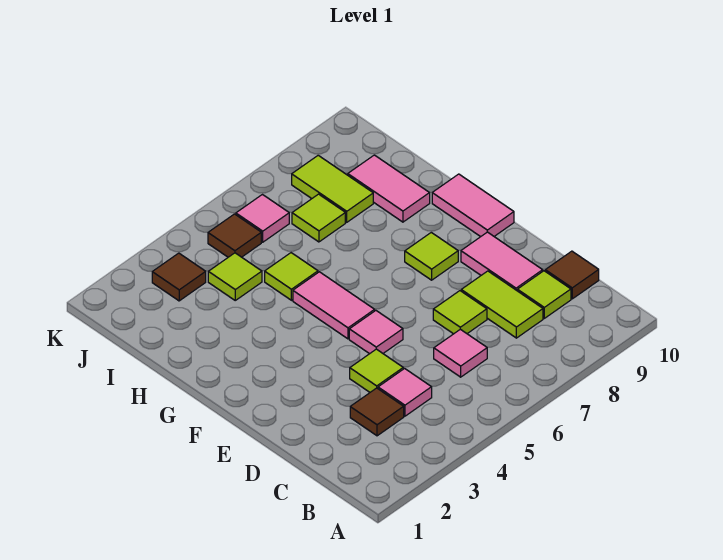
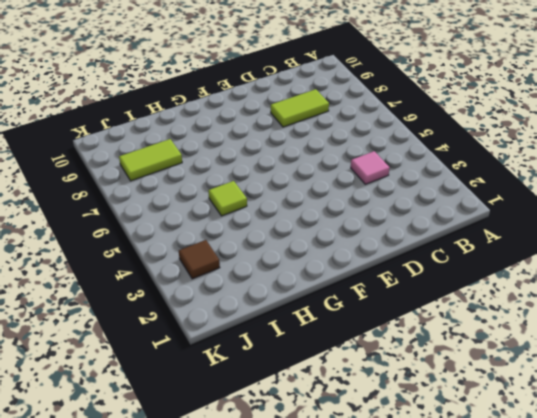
none -> brown 1x1 tile [350,388,404,436]
none -> pink 1x1 tile [434,329,487,377]
none -> lime 1x1 tile [517,271,571,318]

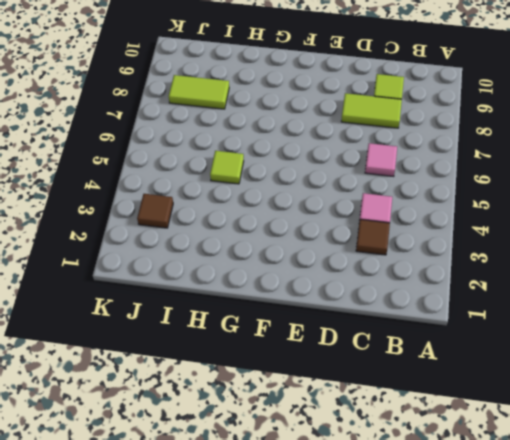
none -> brown 1x1 tile [545,251,599,299]
none -> lime 1x1 tile [350,349,403,392]
none -> lime 1x1 tile [433,291,487,334]

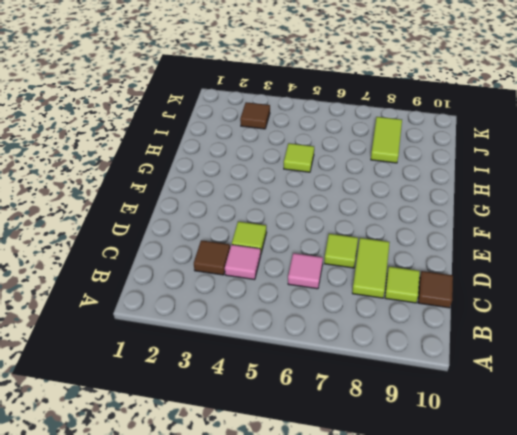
none -> pink 1x2 tile [461,232,543,290]
none -> pink 1x1 tile [349,311,403,354]
none -> pink 1x2 tile [293,272,375,339]

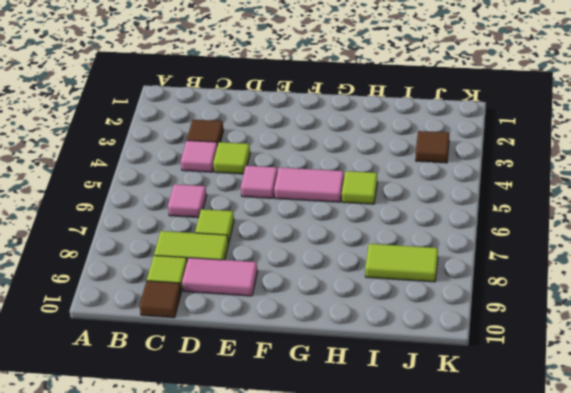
none -> lime 1x1 tile [405,232,458,280]
none -> pink 1x2 tile [432,174,514,237]
none -> pink 1x2 tile [348,155,430,222]

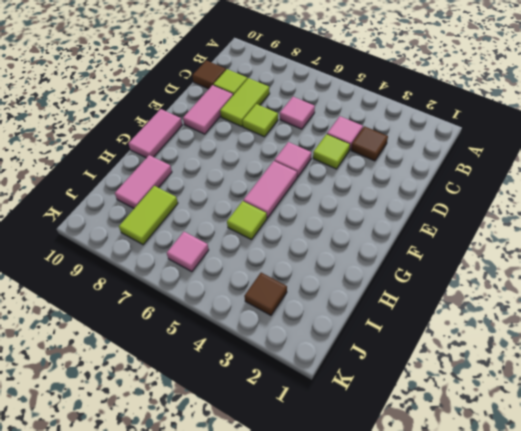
none -> lime 1x1 tile [405,232,458,280]
none -> lime 1x1 tile [208,253,262,300]
none -> lime 1x1 tile [292,194,345,242]

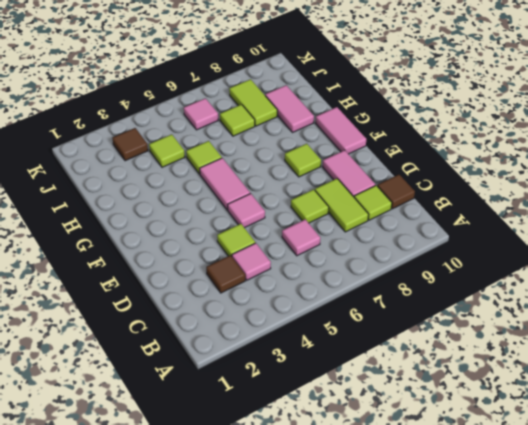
none -> brown 1x1 tile [208,214,261,257]

